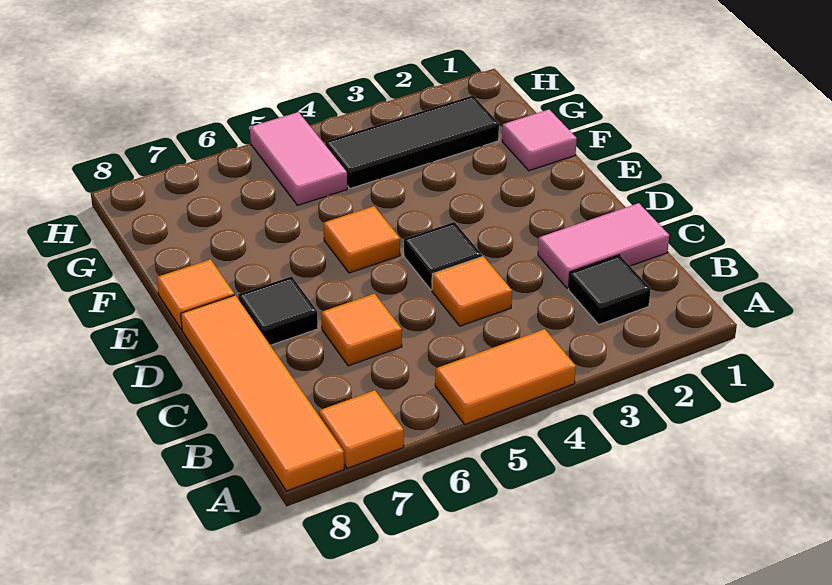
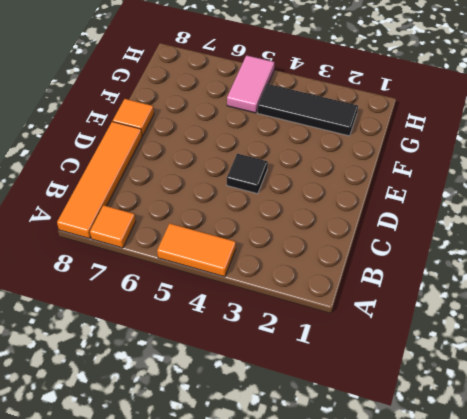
none -> black 1x1 tile [569,255,651,324]
none -> pink 1x2 tile [538,203,669,288]
none -> orange 1x1 tile [432,256,512,326]

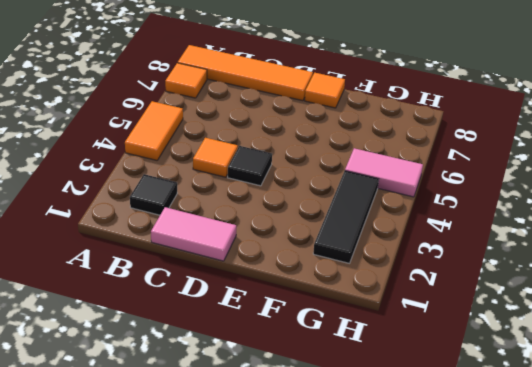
pink 1x2 tile [151,207,236,261] -> pink 1x2 tile turned to [538,203,669,288]
none -> orange 1x1 tile [321,294,402,366]
none -> black 1x1 tile [238,276,318,345]
none -> orange 1x1 tile [323,206,400,273]

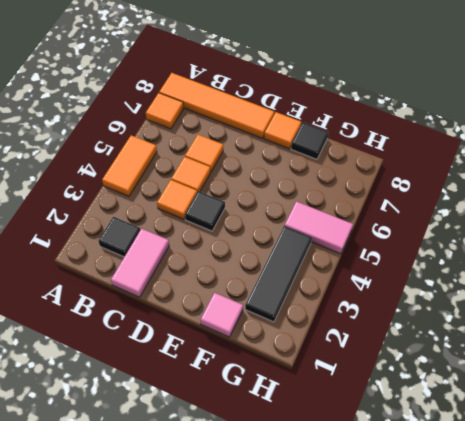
orange 1x1 tile [171,157,210,192] -> orange 1x1 tile moved to [323,206,400,273]
black 1x1 tile [291,122,329,159] -> black 1x1 tile moved to [238,276,318,345]

